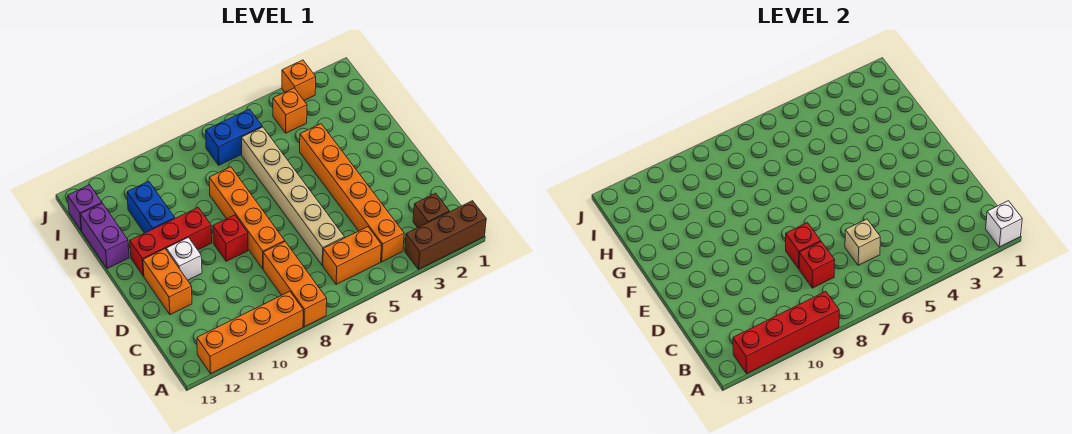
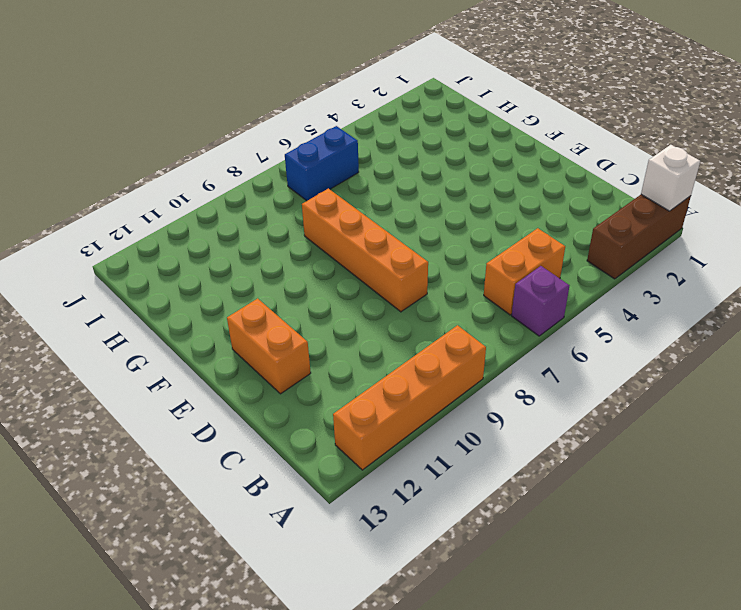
purple 1x1 brick [512,266,569,336] -> purple 1x1 brick moved to [68,185,102,231]
none -> orange 1x3 brick [263,242,327,327]
none -> brown 1x1 brick [413,193,449,228]
none -> orange 1x6 brick [300,124,404,262]

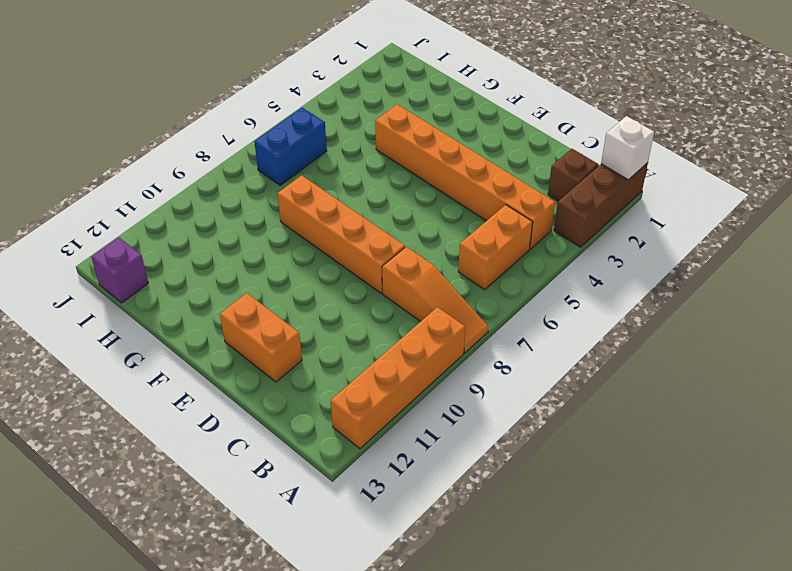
orange 1x3 slope [382,247,489,353] -> orange 1x3 brick [263,242,327,327]
none -> tan 1x6 brick [241,127,344,265]
none -> red 1x1 brick [213,215,248,261]
none -> white 1x1 brick [166,238,202,280]

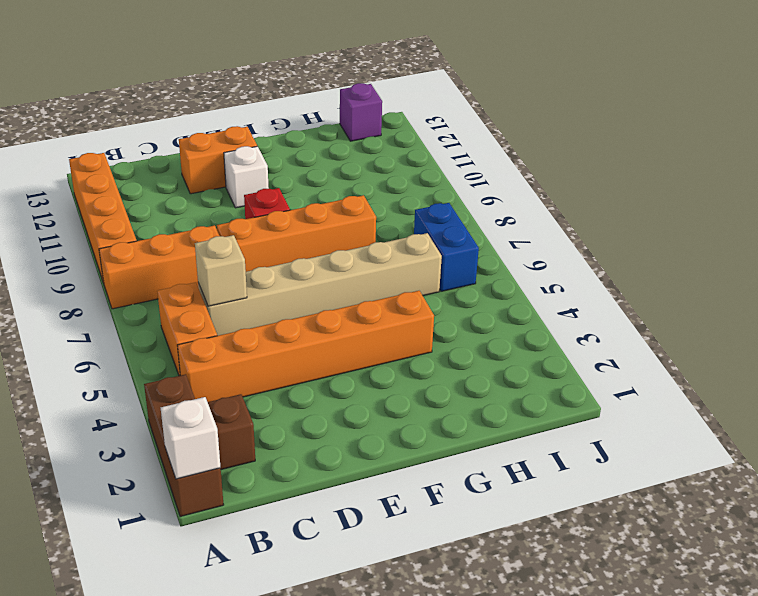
none -> red 1x3 brick [130,207,212,276]
none -> blue 1x2 brick [127,181,175,233]
none -> purple 1x2 brick [80,203,129,269]

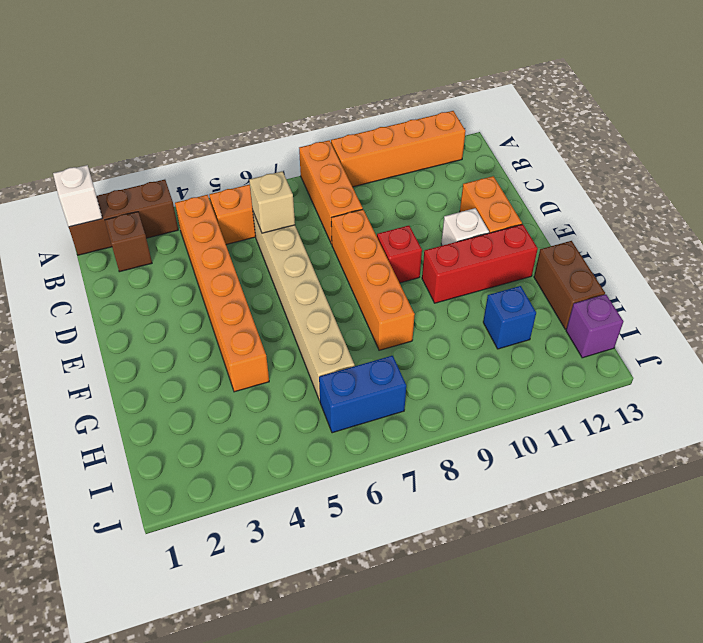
brown 1x2 brick [534,241,605,329] -> purple 1x2 brick [80,203,129,269]
blue 1x1 brick [483,286,536,349] -> blue 1x2 brick [127,181,175,233]
none -> orange 1x1 brick [273,88,307,133]
none -> orange 1x1 brick [282,60,316,100]
none -> red 1x4 brick [733,291,839,374]

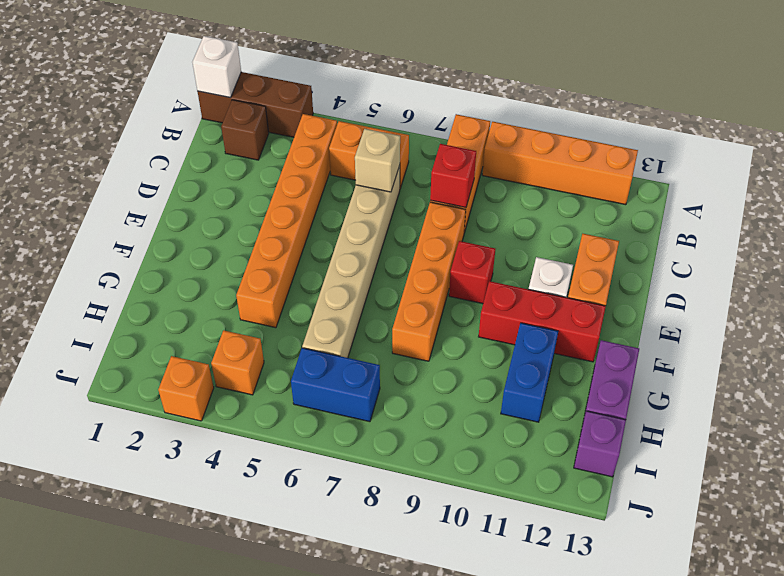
none -> red 1x4 brick [733,291,839,374]
none -> red 1x1 brick [786,223,821,269]

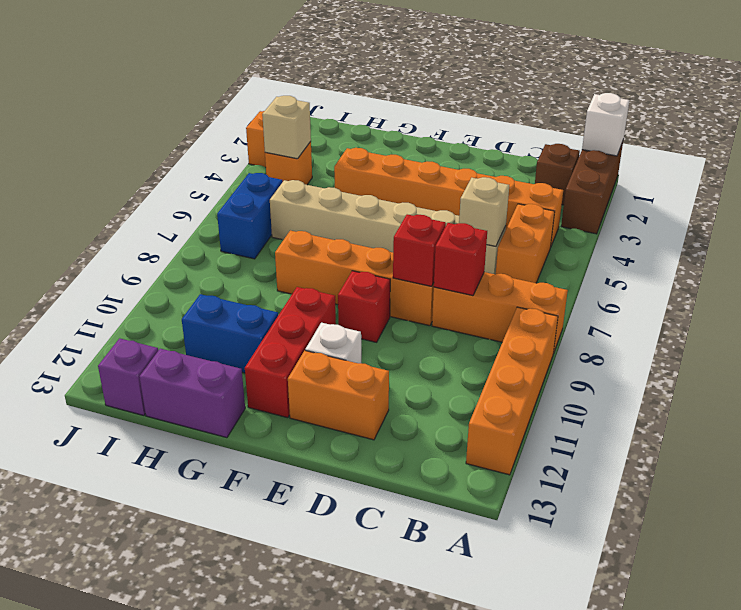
tan 1x1 brick [262,96,311,159] -> none
none -> red 1x4 brick [733,291,839,374]

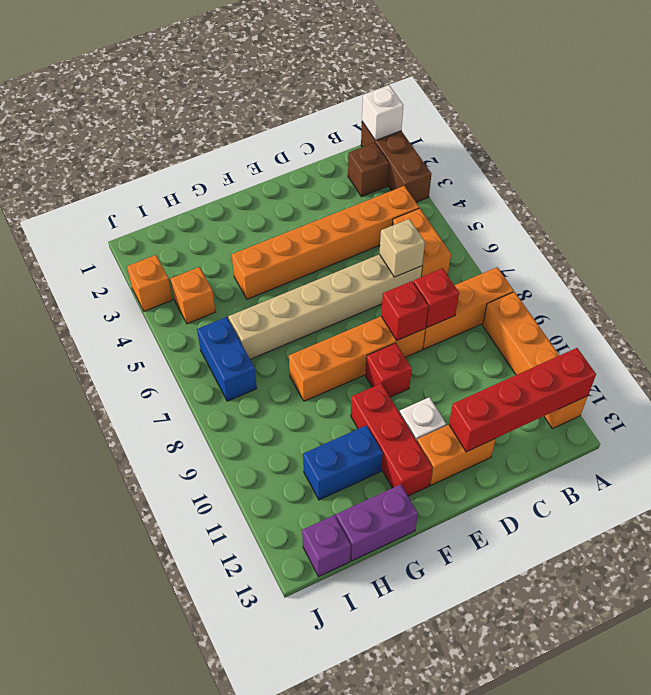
red 1x4 brick [449,348,596,452] -> red 1x4 brick turned to [733,291,839,374]

